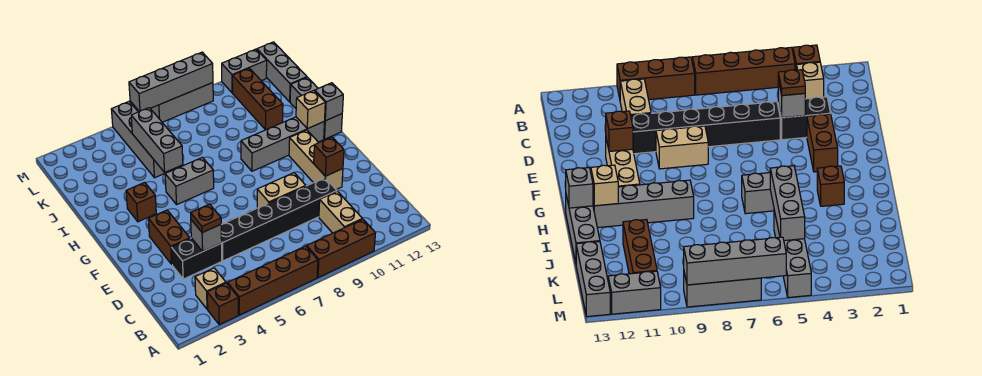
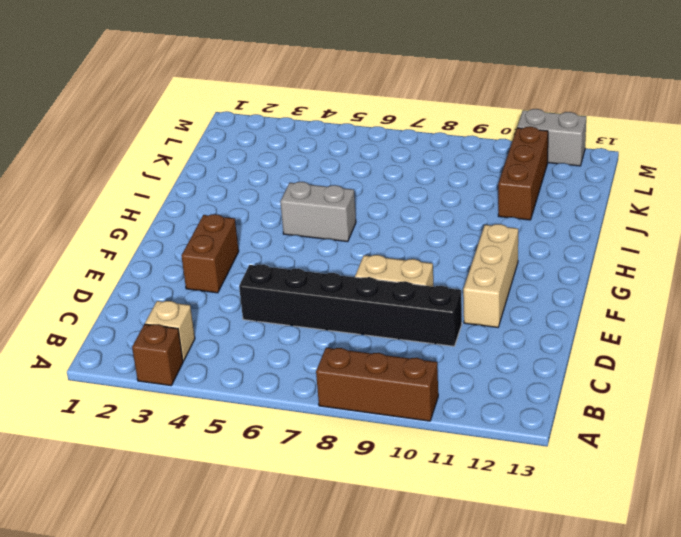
none -> brown 1x4 brick [228,246,318,315]
none -> tan 1x2 brick [319,191,362,233]
none -> black 1x2 brick [171,238,222,279]

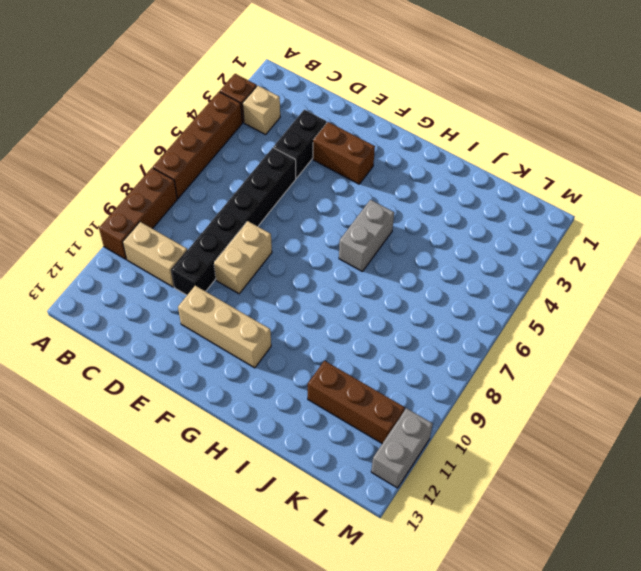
none -> brown 1x1 brick [126,182,156,222]
none -> grey 1x4 brick [241,117,324,171]
none -> grey 1x3 brick [290,77,342,139]

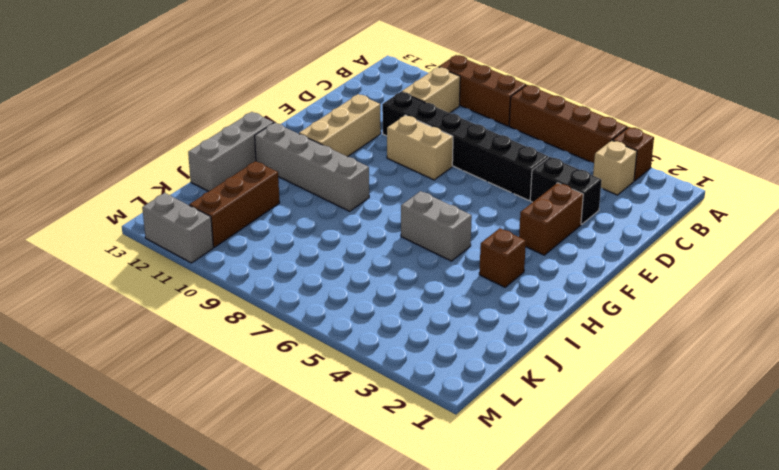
none -> grey 1x4 brick [111,102,172,178]
none -> grey 1x3 brick [257,42,307,102]
none -> grey 1x3 brick [150,83,213,122]

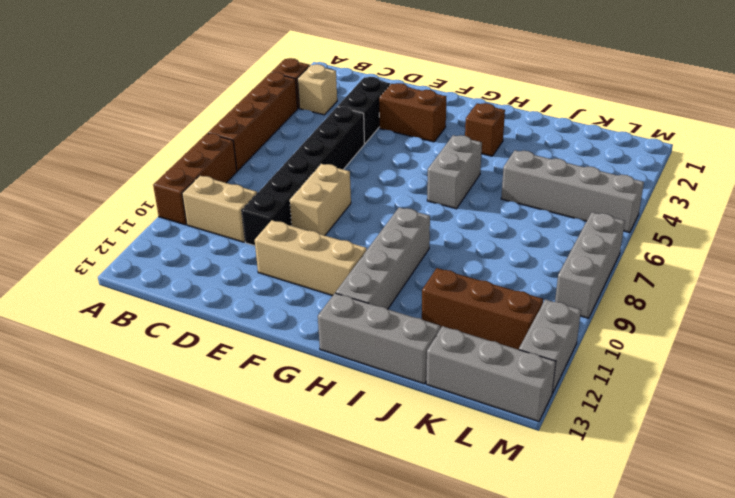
none -> grey 1x1 brick [191,220,222,251]
none -> brown 1x1 brick [314,137,344,176]
none -> tan 1x1 brick [296,91,325,129]

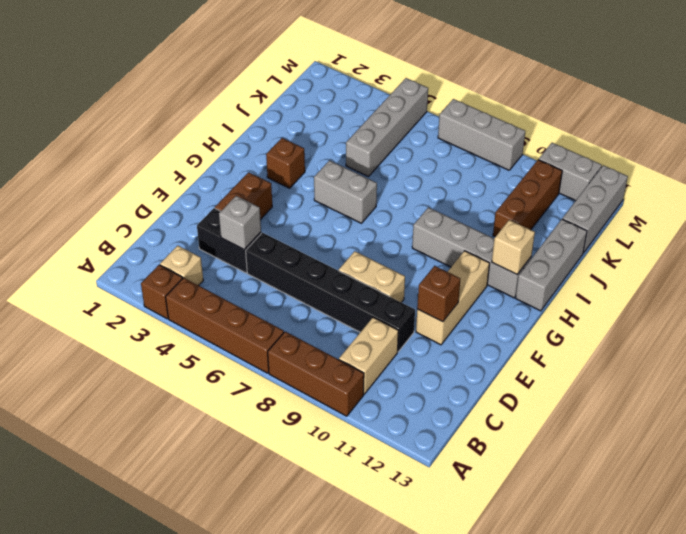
none -> grey 1x1 brick [315,83,343,121]
none -> grey 1x3 brick [131,108,183,172]
none -> grey 1x4 brick [129,52,213,112]

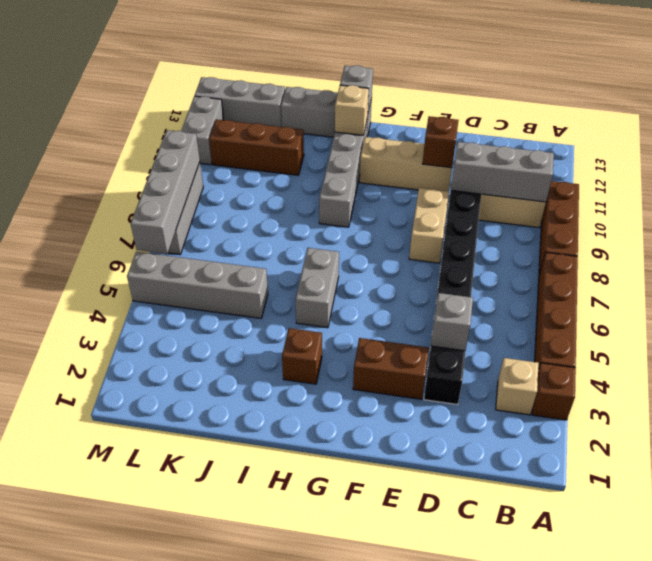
grey 1x3 brick [451,142,554,202] -> grey 1x3 brick moved to [131,108,183,172]
none -> brown 1x1 plate [191,204,221,233]

